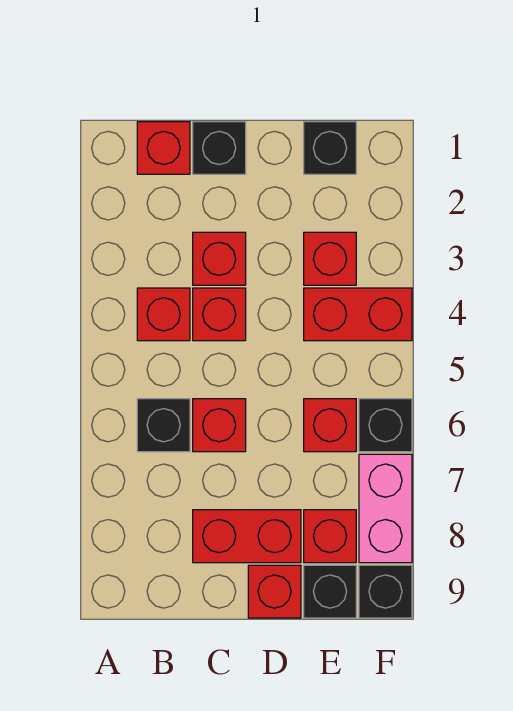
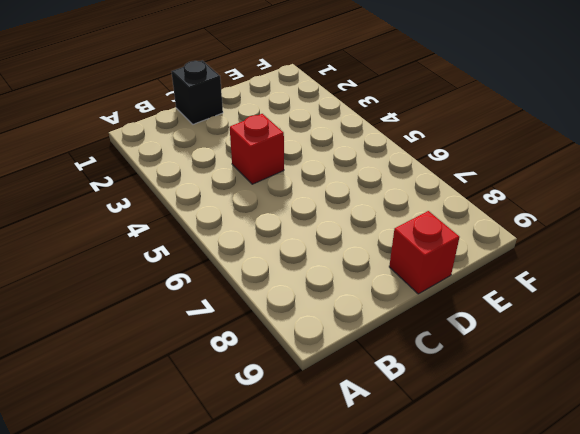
none -> red 1x1 brick [137,122,190,174]
none -> red 1x1 brick [137,288,190,341]
none -> black 1x1 brick [137,399,190,452]

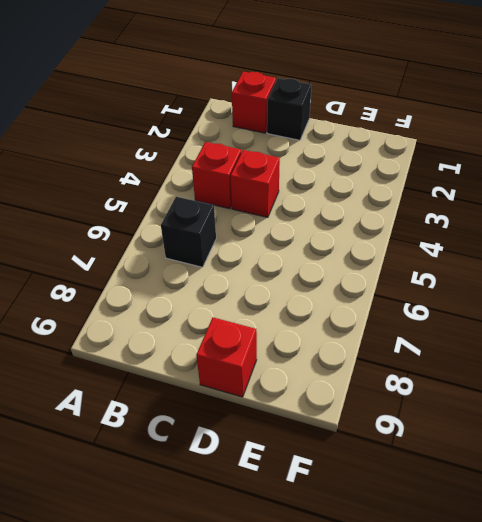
none -> red 1x1 brick [193,232,246,285]
none -> red 1x1 brick [193,399,246,452]
none -> red 1x2 brick [193,510,301,563]

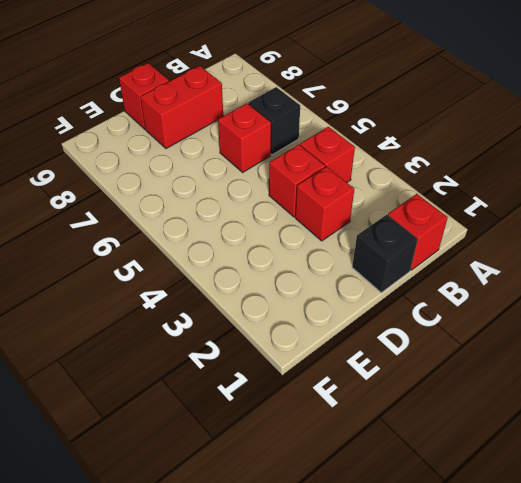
none -> black 1x1 brick [304,122,356,174]
none -> red 1x1 brick [304,232,356,285]
none -> red 1x2 brick [304,288,412,341]

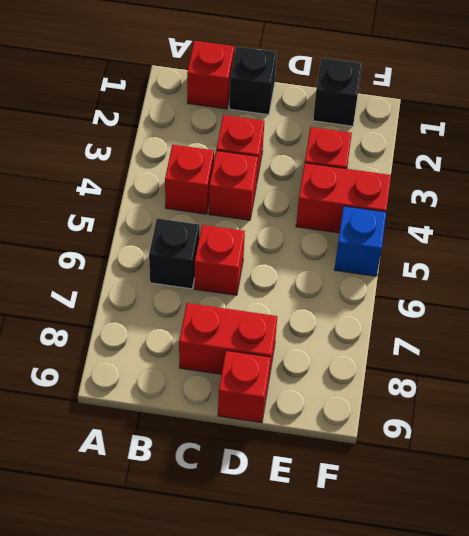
blue 1x1 brick [334,206,386,276] -> none
none -> red 1x1 brick [304,399,356,452]
none -> red 1x1 brick [304,510,356,563]
none -> black 1x1 brick [304,565,356,618]

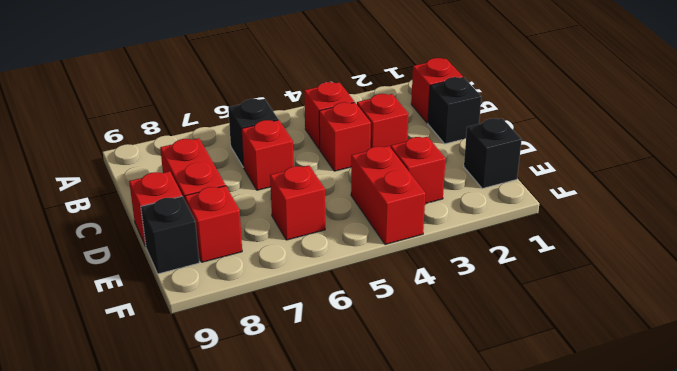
none -> black 1x1 brick [359,399,412,452]
none -> pink 1x2 brick [359,454,412,563]
none -> black 1x1 brick [359,565,412,618]

